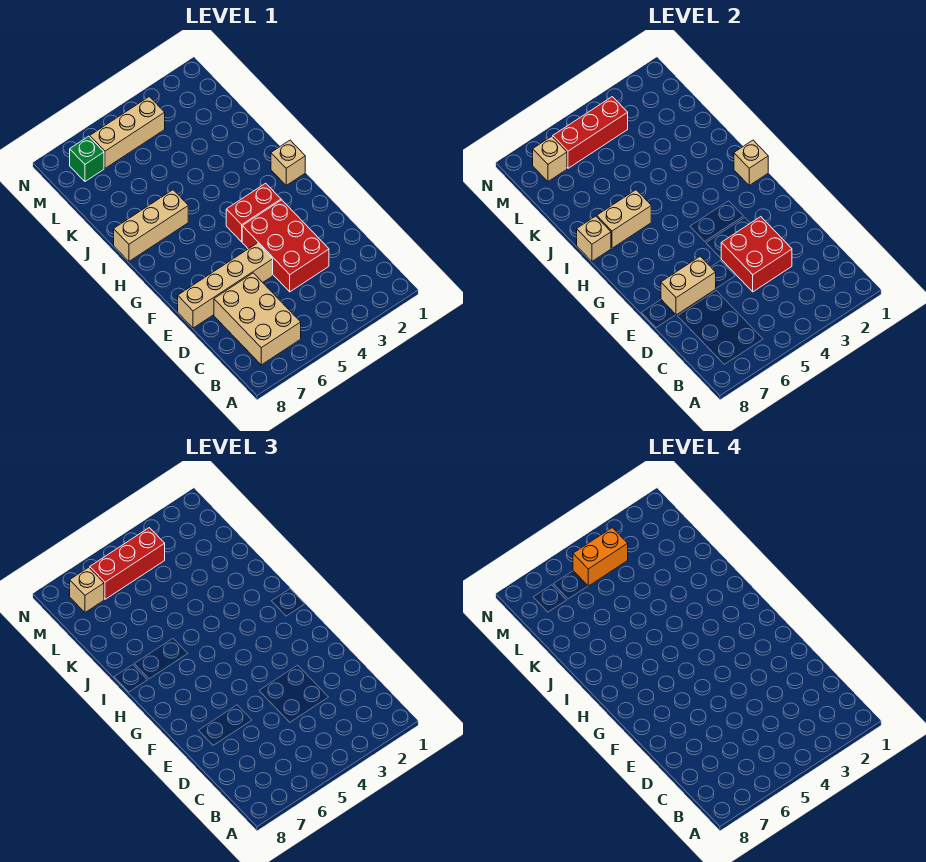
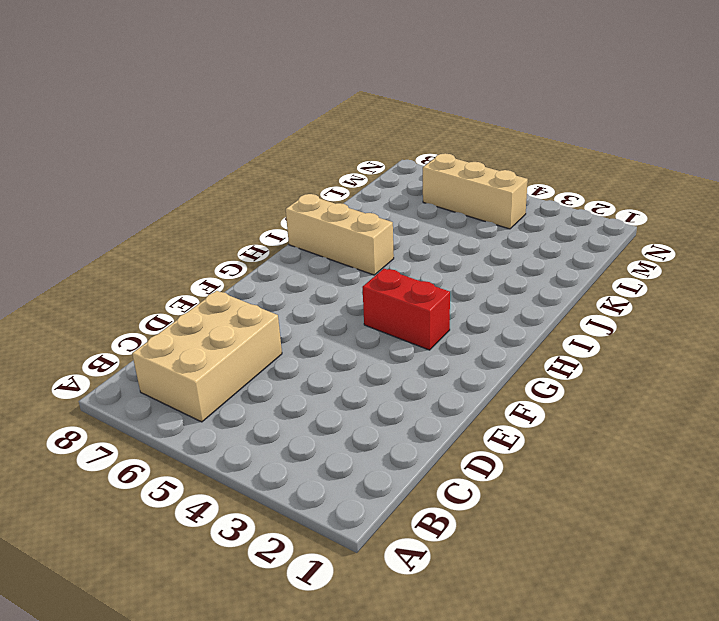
none -> red 2x3 brick [242,200,329,292]
none -> tan 1x4 brick [178,243,273,328]
none -> tan 1x1 brick [271,140,305,185]

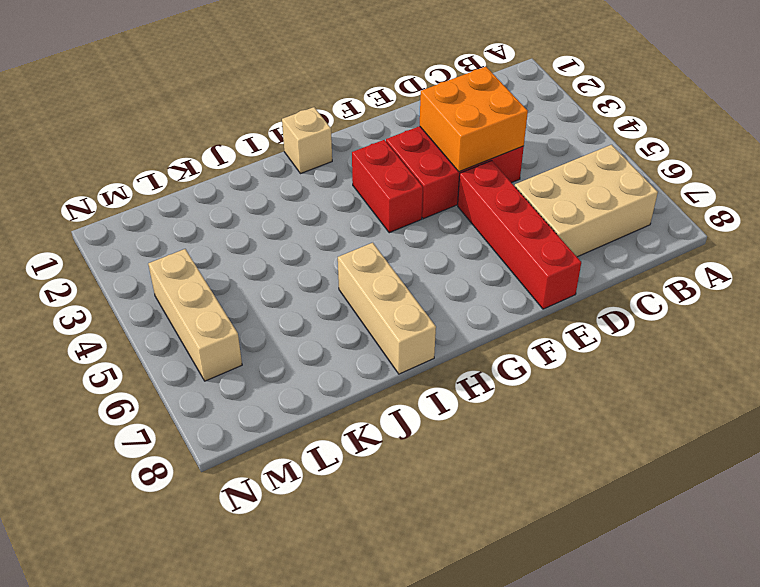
orange 2x2 brick [420,67,528,172] -> red 2x2 brick [721,217,792,292]
red 1x4 brick [458,161,581,309] -> tan 1x4 brick [178,243,273,328]
none -> green 1x1 brick [70,136,104,181]
none -> tan 1x2 brick [661,256,716,315]
none -> tan 1x1 brick [734,140,768,185]

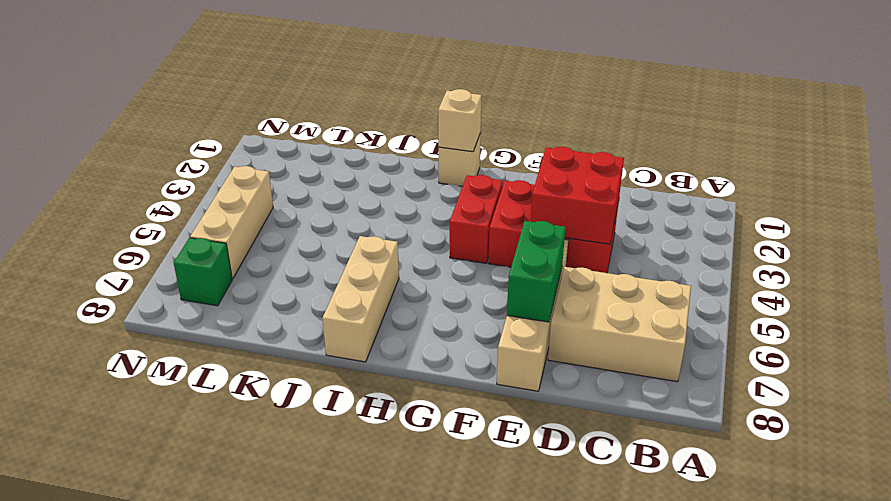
green 1x2 brick [507,221,566,322] -> tan 1x2 brick [661,256,716,315]
none -> tan 1x2 brick [597,190,651,248]
none -> tan 1x1 brick [577,216,611,261]
none -> red 1x3 brick [553,97,628,168]

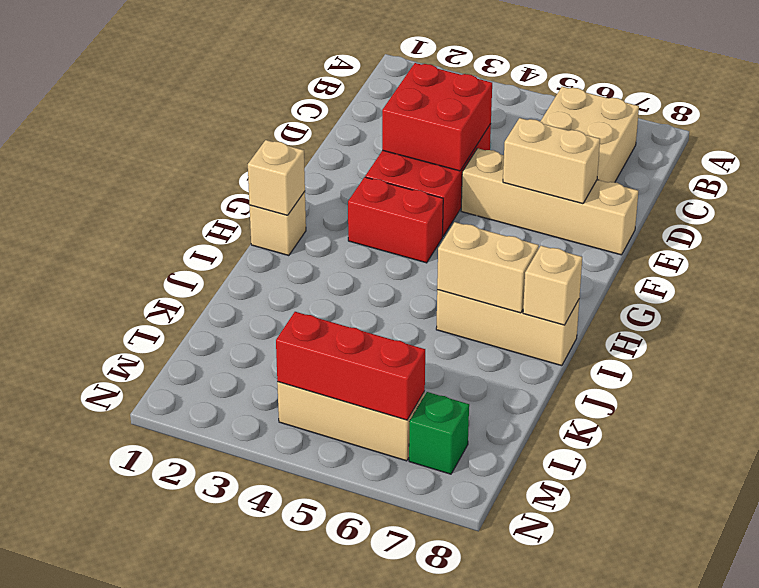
none -> tan 1x1 brick [533,136,567,181]
none -> red 1x3 brick [90,528,165,599]
none -> tan 1x1 brick [70,567,104,612]

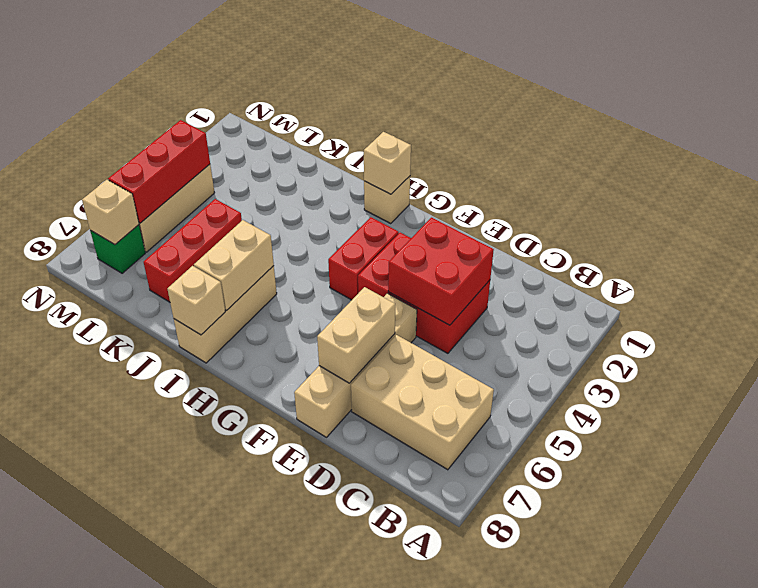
red 1x3 brick [144,199,242,302] -> red 1x3 brick moved to [90,528,165,599]
none -> tan 1x1 brick [70,567,104,612]
none -> orange 1x2 brick [573,528,628,586]

